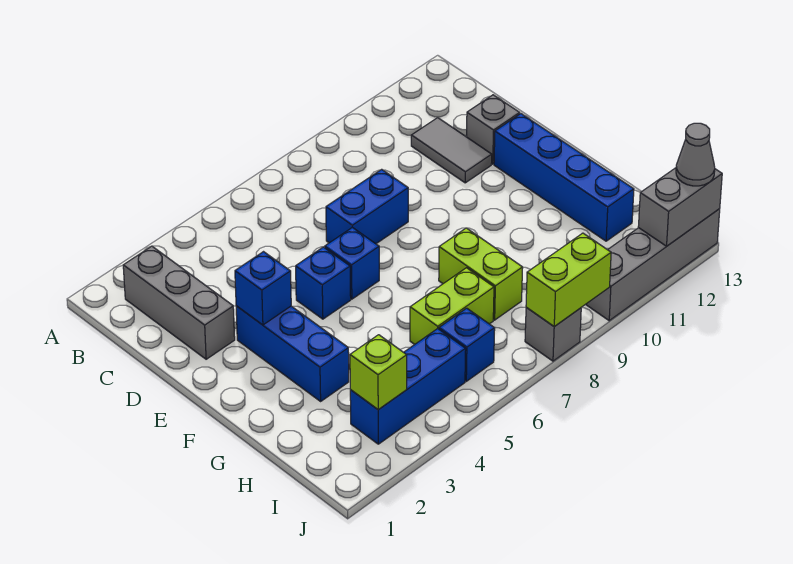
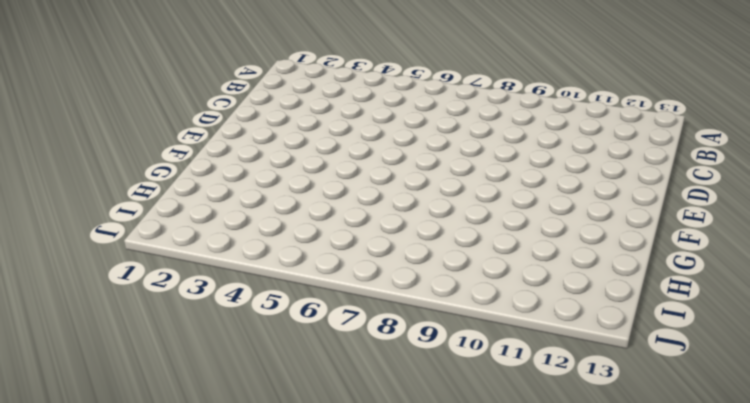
none -> grey 1x3 brick [123,246,235,359]
none -> grey 1x2 tile [411,118,492,183]
none -> blue 1x2 brick [326,169,408,244]

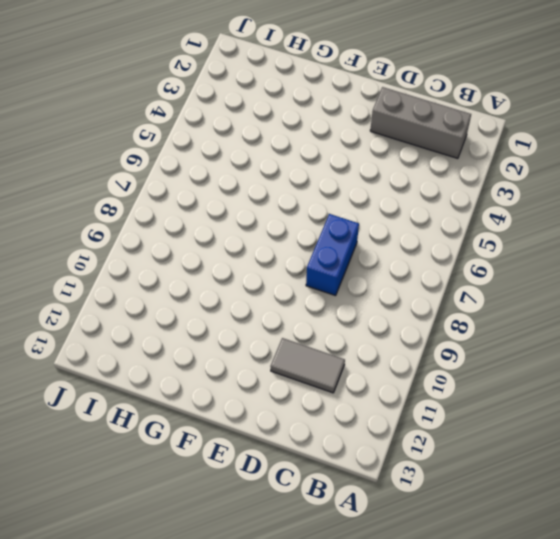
none -> grey 1x1 brick [467,95,520,164]
none -> blue 1x3 brick [236,306,349,401]
none -> blue 1x1 brick [296,247,351,319]

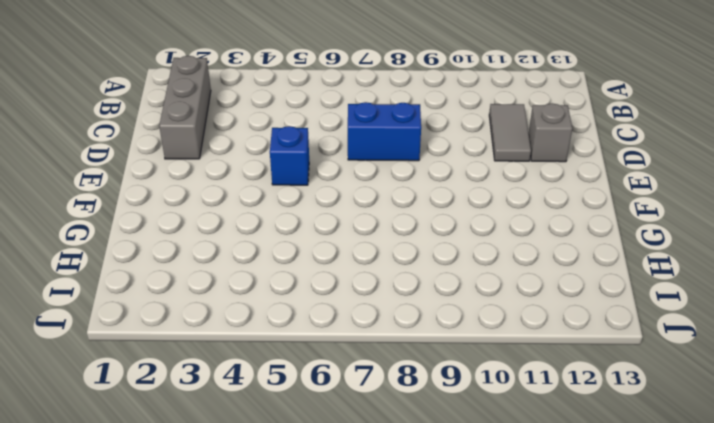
none -> blue 1x3 brick [236,306,349,401]
none -> blue 1x1 brick [325,227,379,299]
none -> blue 1x4 brick [494,114,634,241]

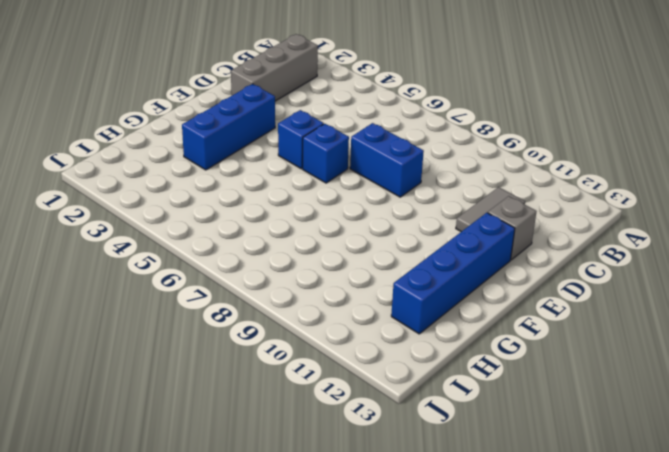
none -> lime 1x2 brick [439,228,523,320]
none -> lime 1x2 brick [410,268,494,344]
none -> blue 1x3 brick [350,329,466,444]

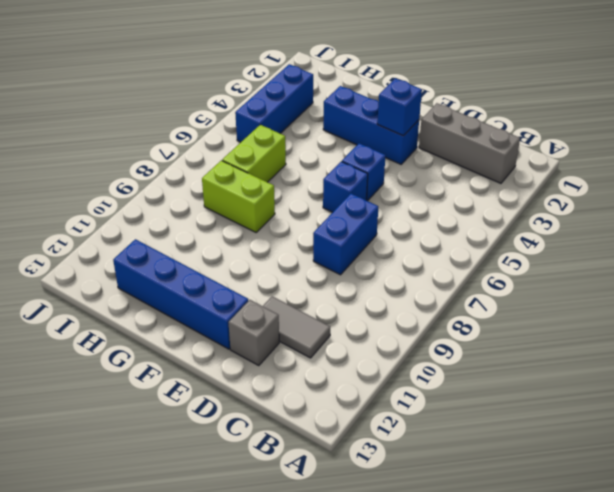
none -> blue 1x1 brick [439,308,495,381]
none -> grey 1x1 brick [525,308,581,361]
none -> grey 1x4 brick [586,209,720,321]

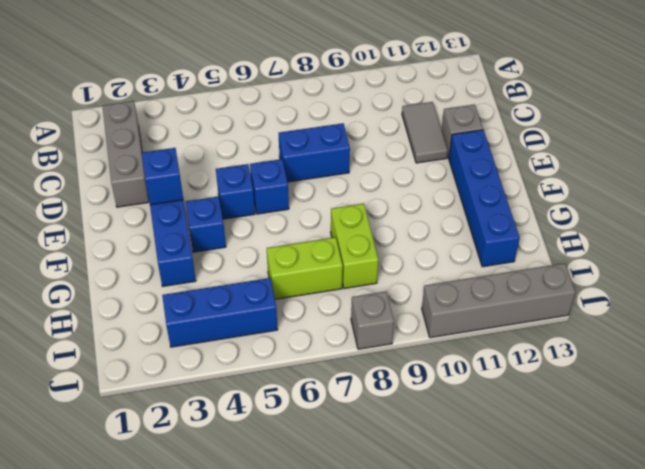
blue 1x1 brick [186,196,226,252] -> blue 1x1 brick moved to [439,308,495,381]
none -> lime 1x1 brick [350,335,407,410]
none -> lime 1x2 brick [526,233,611,327]
none -> grey 1x2 brick [638,168,722,246]

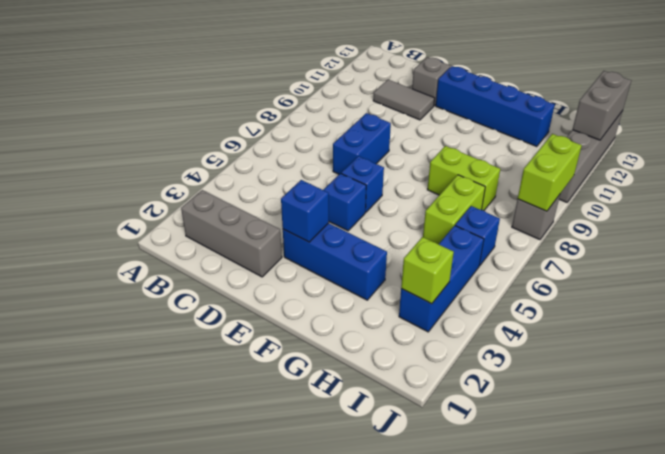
none -> grey 1x1 cone [676,123,715,186]

